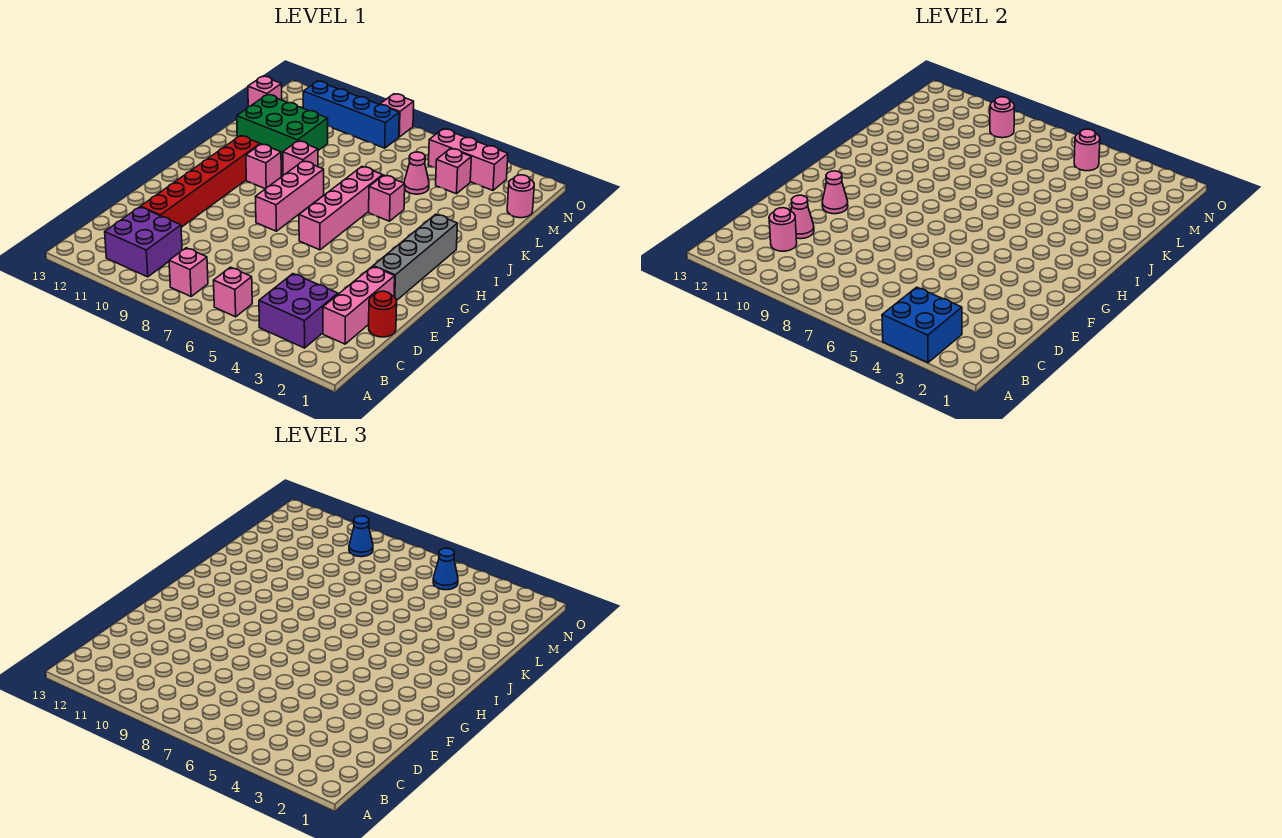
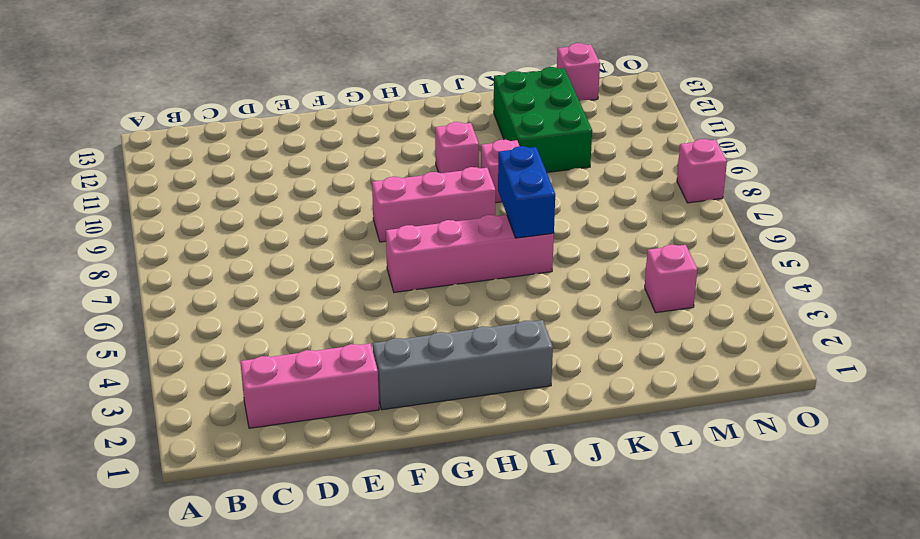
blue 1x2 brick [498,146,555,238] -> none
none -> purple 2x2 brick [259,274,338,348]
none -> pink 1x1 brick [214,267,252,317]
none -> pink 1x1 brick [169,248,208,296]

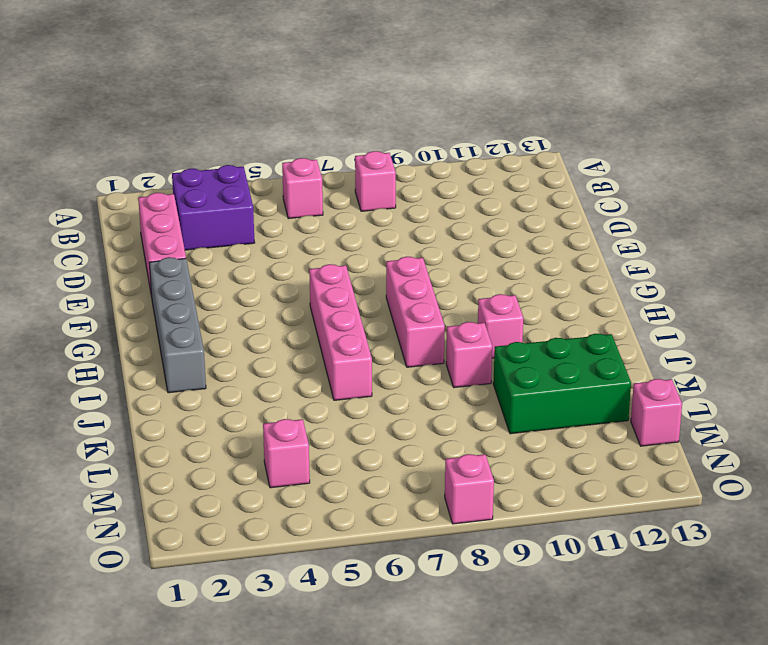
none -> purple 2x2 brick [105,207,182,277]
none -> red 1x1 round brick [369,291,397,337]
none -> red 1x6 brick [140,136,260,227]

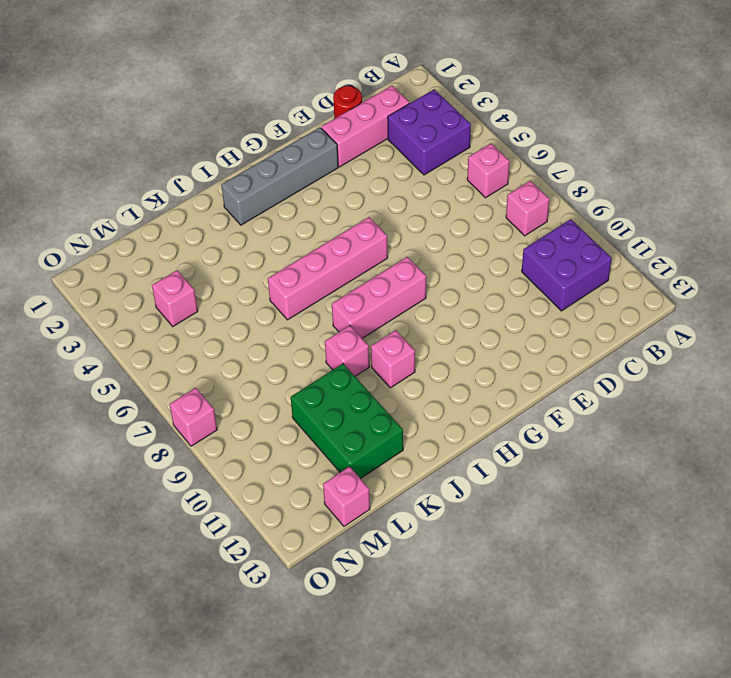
none -> red 1x6 brick [140,136,260,227]
none -> pink 1x1 brick [369,175,405,221]
none -> pink 1x1 cone [404,152,429,194]

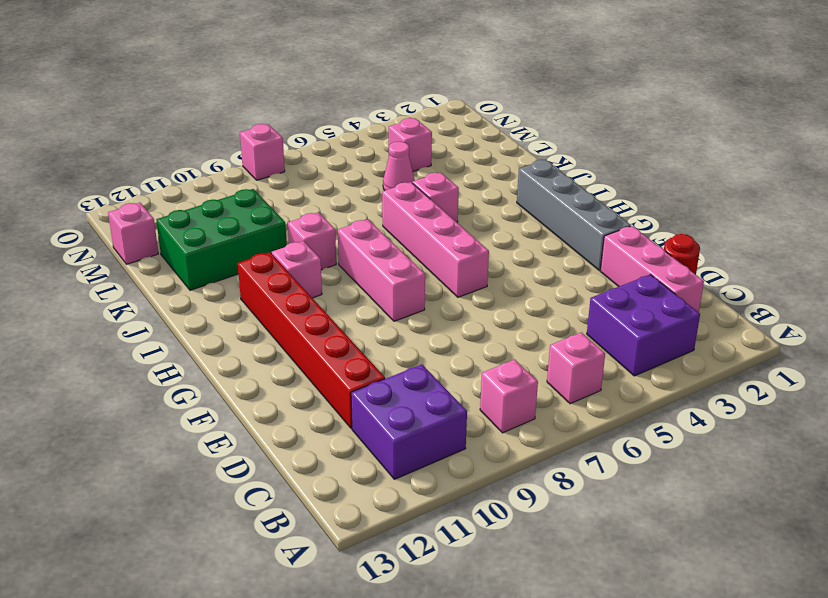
none -> pink 1x1 round brick [507,175,534,218]
none -> pink 1x3 brick [428,129,508,190]
none -> blue 1x4 brick [303,81,399,148]

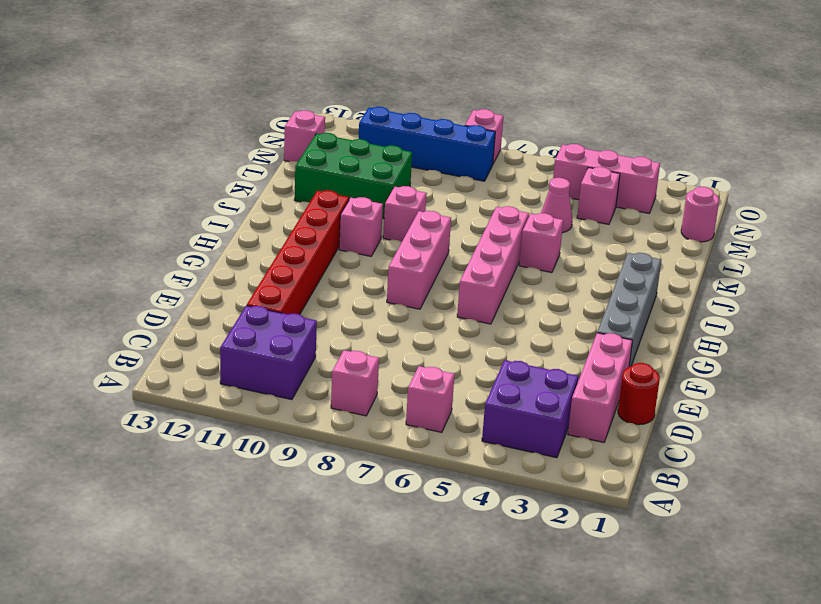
none -> blue 2x2 brick [882,287,962,363]
none -> pink 1x1 round brick [769,208,797,251]
none -> pink 1x1 cone [791,195,814,239]

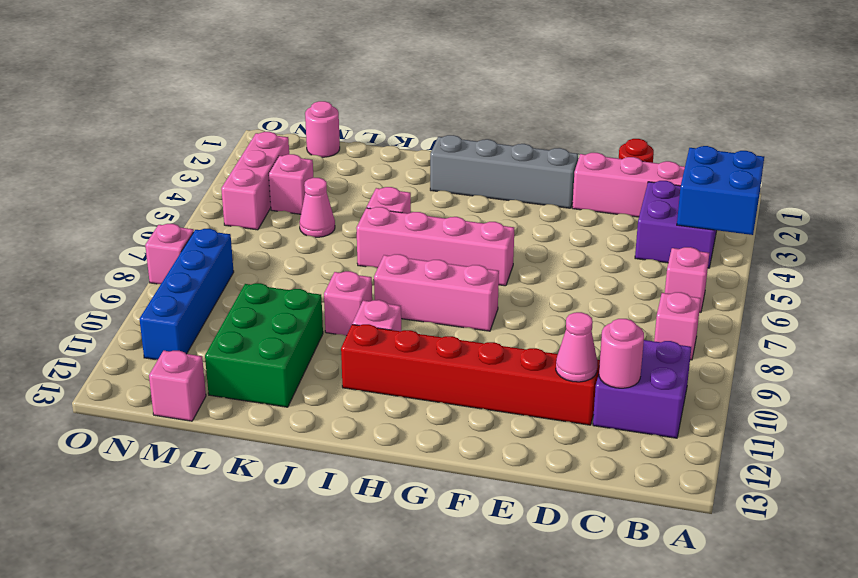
none -> pink 1x1 cone [822,171,848,214]
none -> pink 1x1 round brick [1074,129,1100,171]
none -> pink 1x1 round brick [990,97,1015,138]

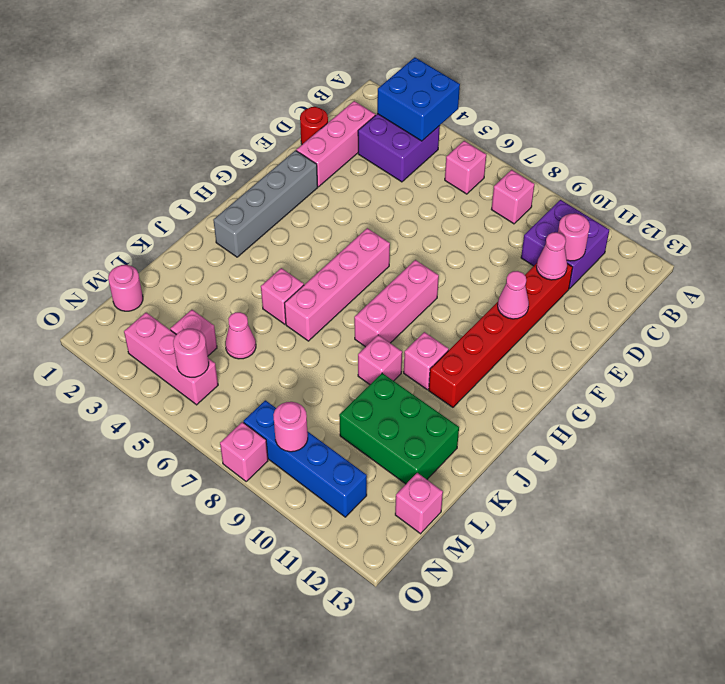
none -> blue 1x1 cone [433,548,458,590]
none -> blue 1x1 cone [349,516,373,557]

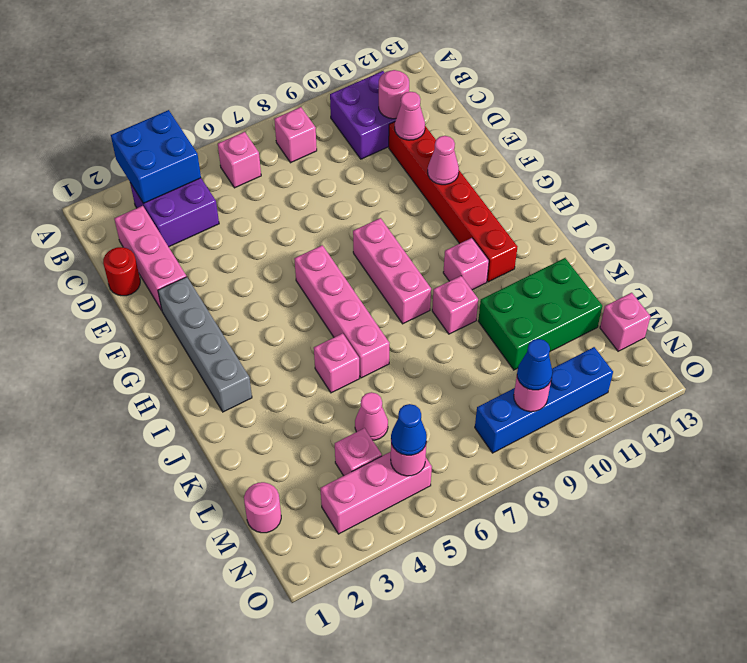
none -> pink 1x1 brick [380,94,414,137]

